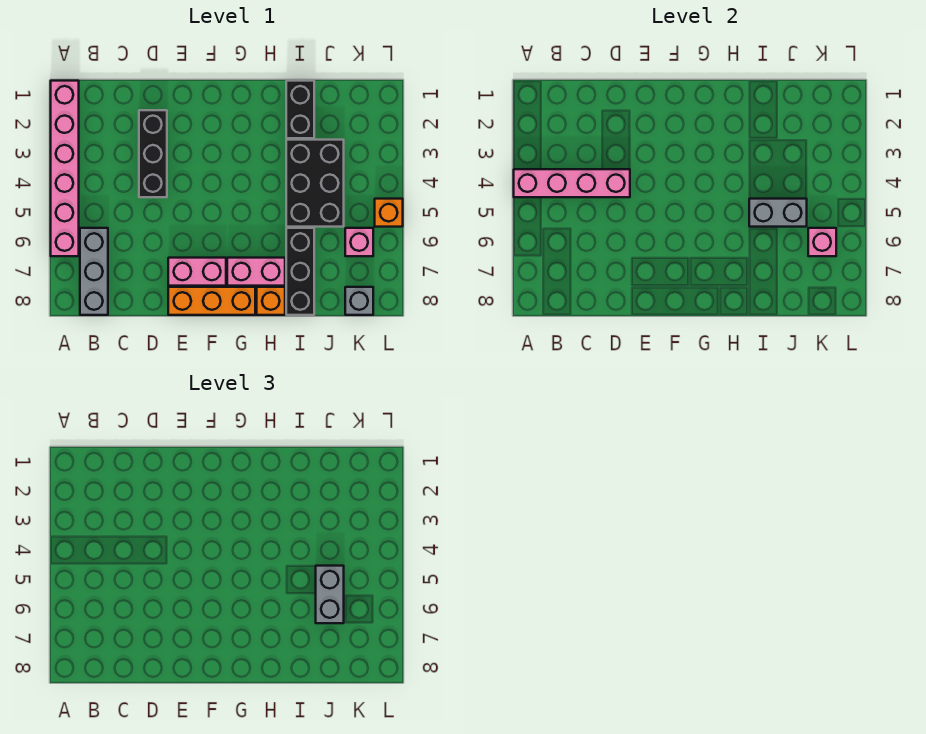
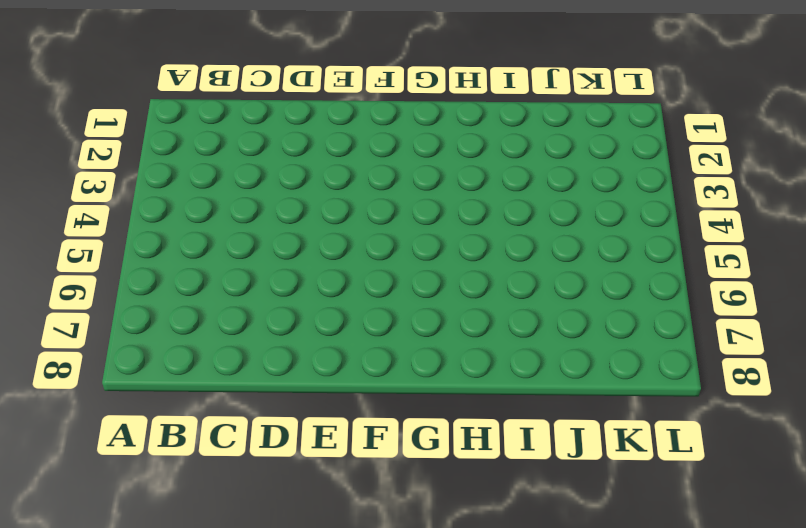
none -> pink 1x6 brick [51,81,79,256]
none -> grey 1x3 brick [80,228,108,315]
none -> black 1x3 brick [139,110,167,197]

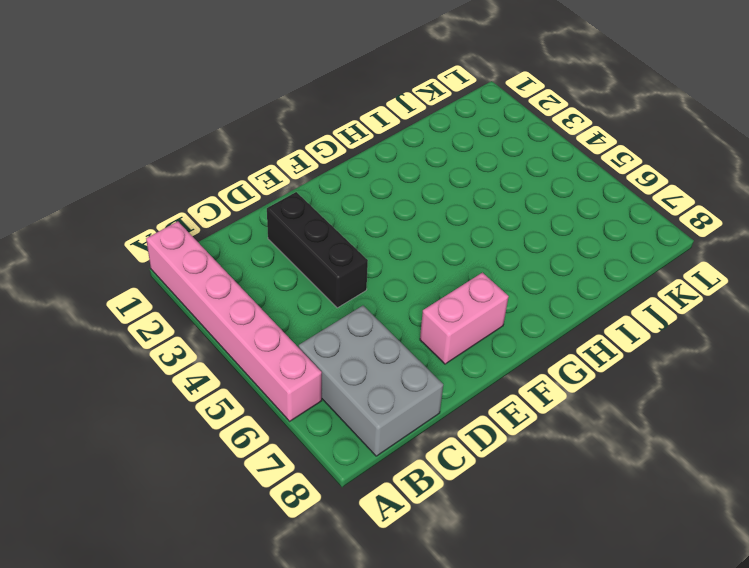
grey 2x3 brick [299,306,443,456] -> grey 1x3 brick [80,228,108,315]
none -> orange 1x3 brick [168,287,255,315]
none -> pink 1x2 brick [227,258,285,286]
none -> orange 1x1 brick [257,287,285,315]

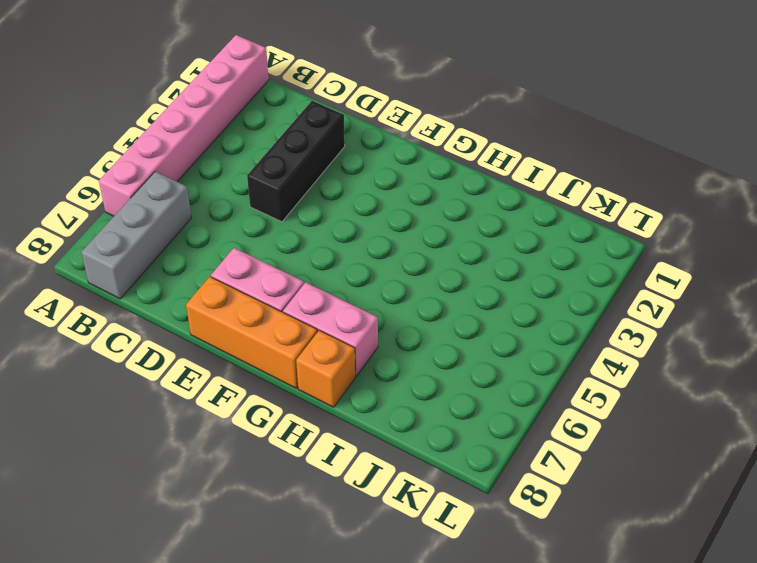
none -> black 1x2 brick [286,81,314,138]
none -> black 2x3 brick [286,140,344,227]
none -> black 1x3 brick [286,228,314,315]

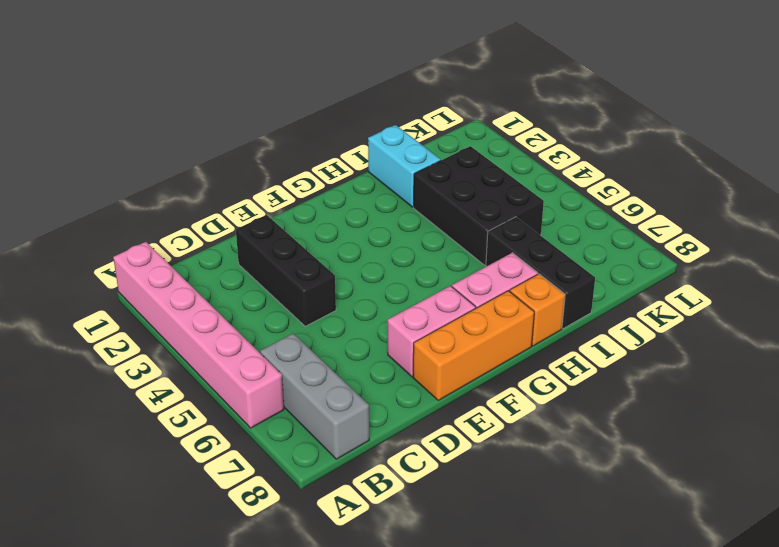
cyan 1x2 brick [368,125,441,207] -> black 1x2 brick [286,81,314,138]
none -> pink 1x1 brick [345,228,373,256]
none -> grey 1x1 brick [345,287,373,315]
none -> orange 1x1 brick [375,199,403,227]

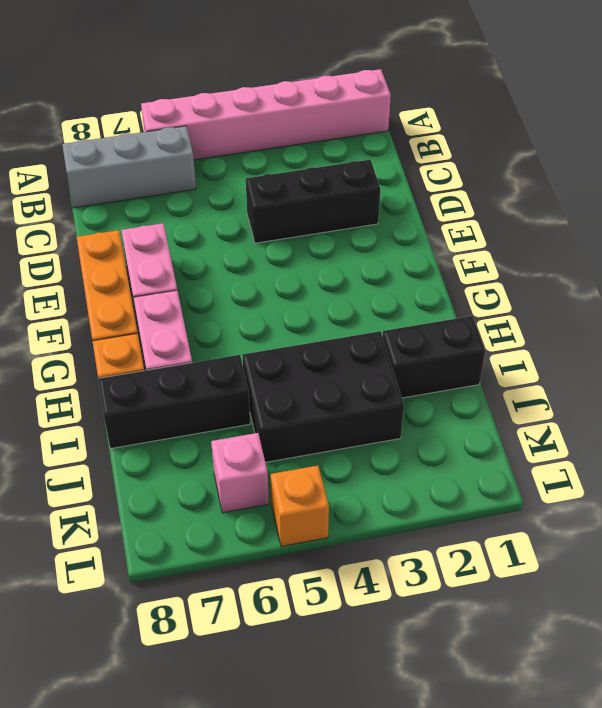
none -> grey 1x1 brick [345,287,373,315]
none -> pink 1x4 brick [514,169,630,197]
none -> grey 1x2 brick [749,199,807,227]

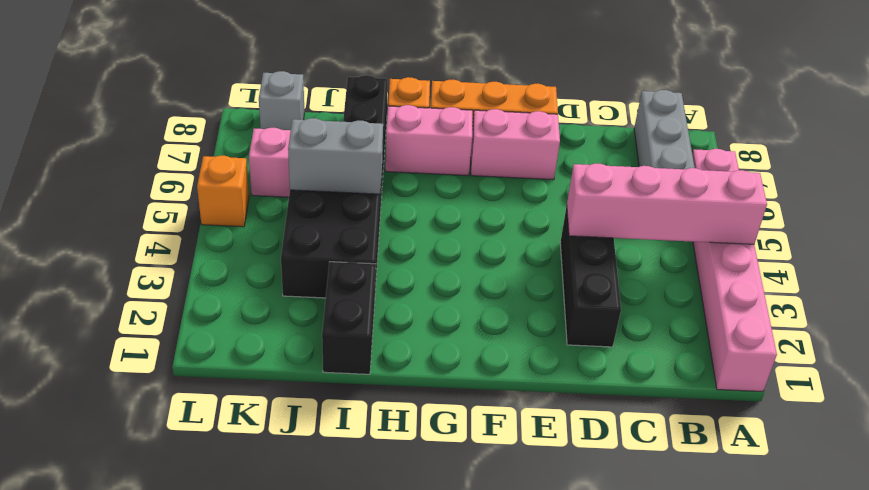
none -> pink 1x1 brick [808,228,836,256]
none -> grey 1x2 brick [316,566,344,623]

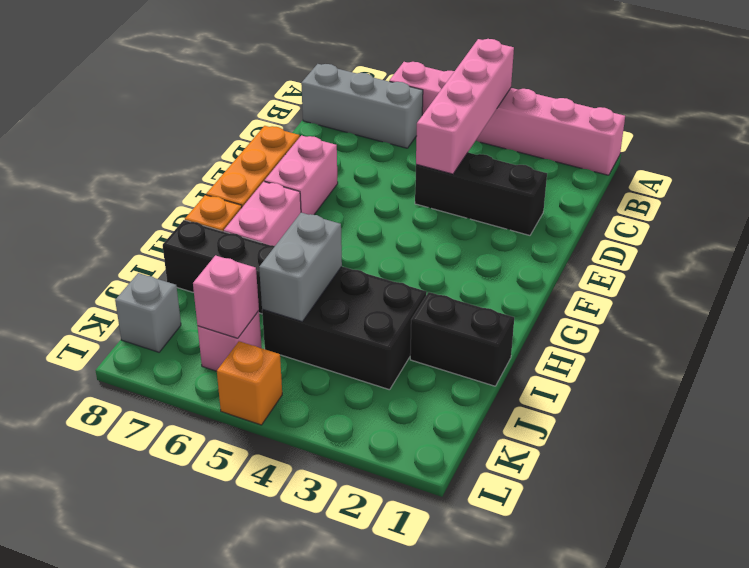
none -> grey 1x2 brick [316,566,344,623]

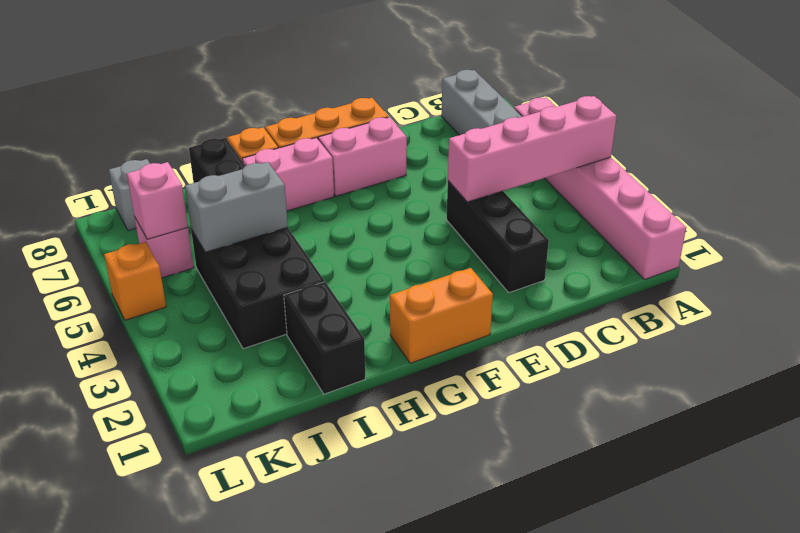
orange 1x2 brick [390,268,493,363] -> none
none -> grey 1x2 brick [316,566,344,623]

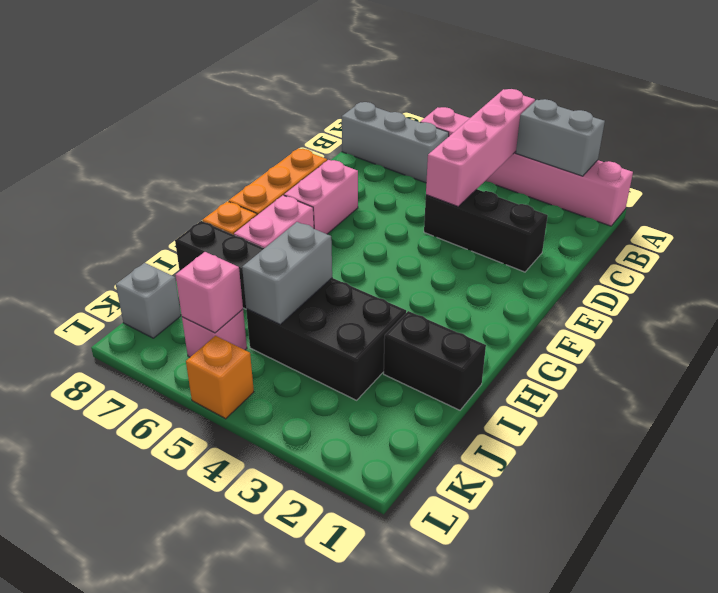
grey 1x2 brick [516,99,605,176] -> grey 1x2 brick moved to [316,566,344,623]

